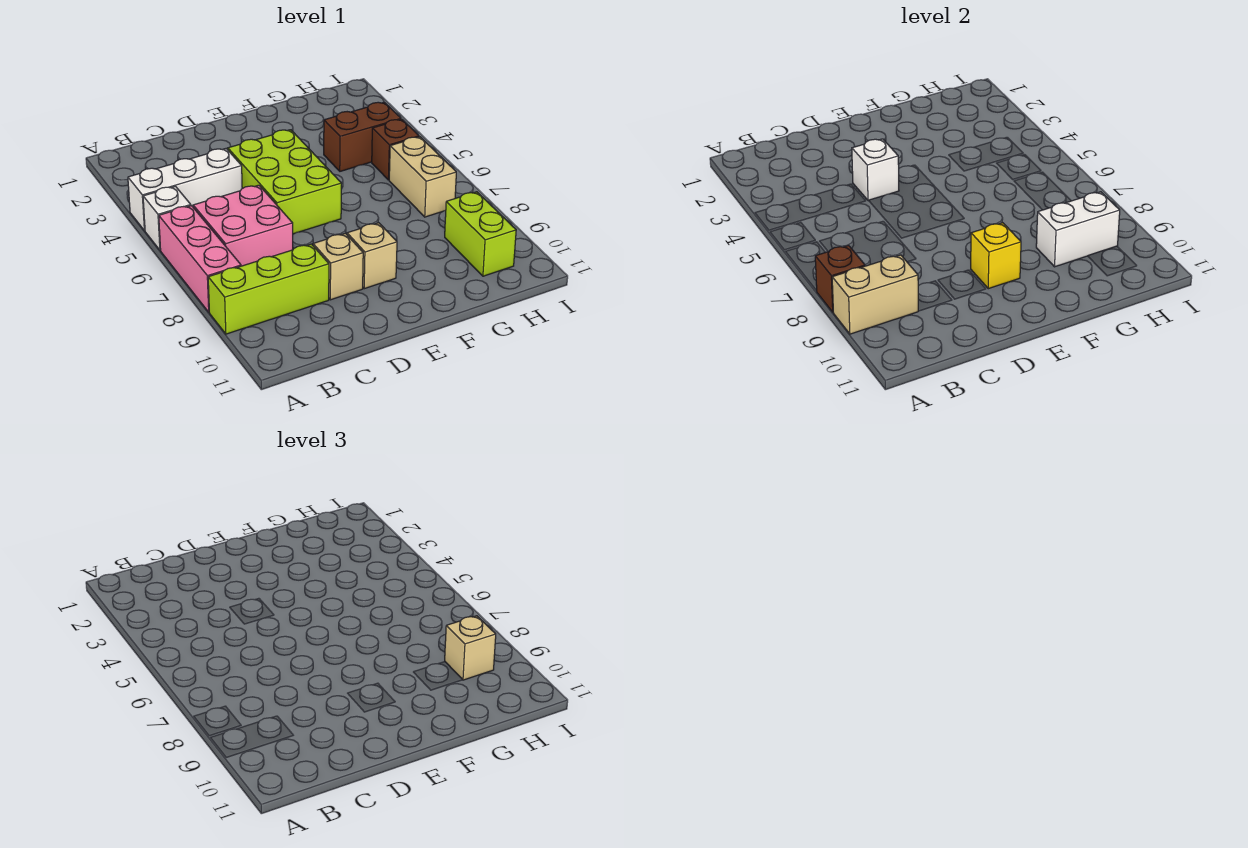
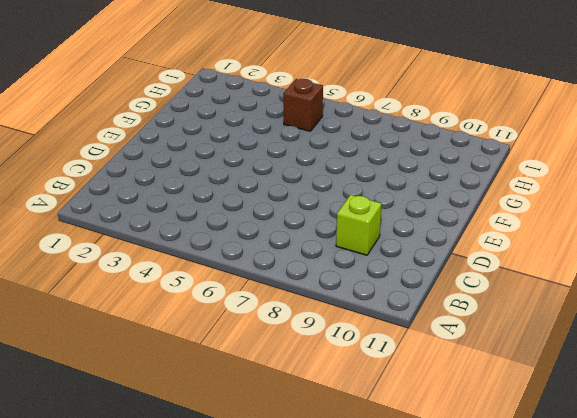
lime 1x1 brick [336,195,382,255] -> lime 1x3 brick [208,244,329,334]
none -> white 1x3 brick [128,149,242,231]
none -> white 1x1 brick [143,186,191,250]
none -> pink 1x3 brick [159,206,241,312]

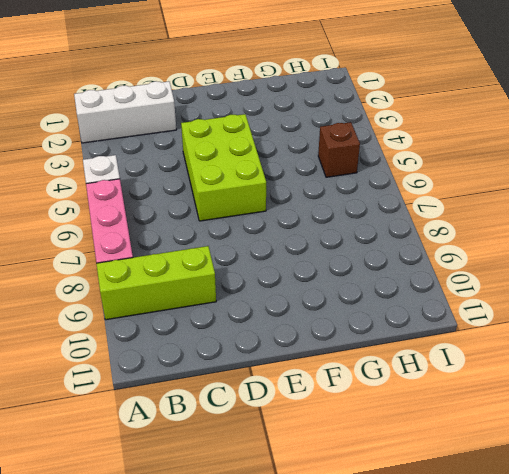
white 1x3 brick [74,81,176,143] -> white 1x3 brick moved to [128,149,242,231]
none -> pink 2x2 brick [193,185,293,266]
none -> tan 1x1 brick [313,233,363,300]
none -> tan 1x1 brick [347,223,397,289]

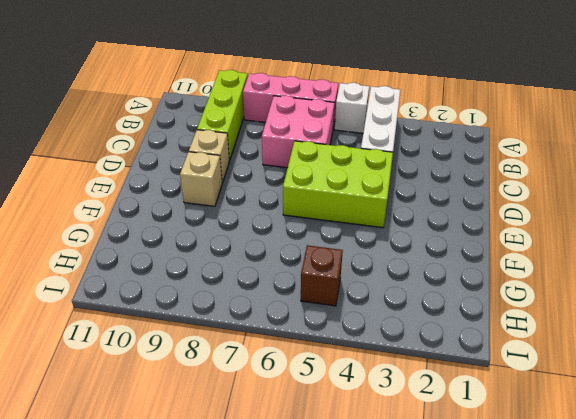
none -> brown 1x2 brick [324,102,401,171]
none -> tan 1x2 brick [389,137,456,217]
none -> lime 1x2 brick [445,192,516,276]

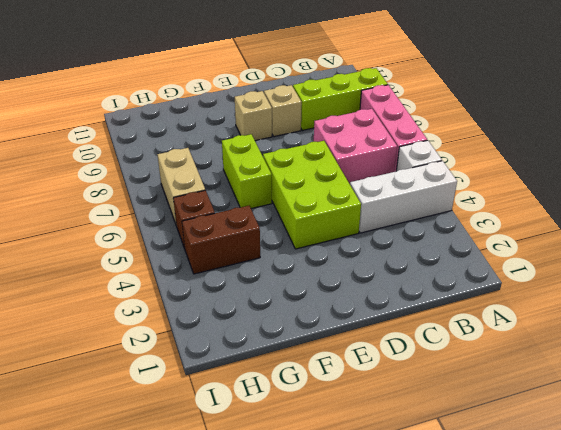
lime 1x2 brick [222,134,272,209] -> lime 1x2 brick moved to [445,192,516,276]
none -> brown 1x1 brick [815,245,865,312]
none -> tan 1x2 brick [832,255,918,334]
none -> white 1x1 brick [852,139,899,201]

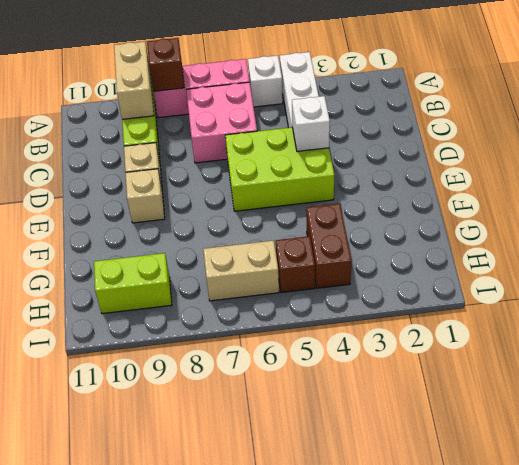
none -> yellow 1x1 brick [971,223,1021,289]
none -> white 1x2 brick [1036,192,1120,267]
none -> tan 1x1 brick [445,616,496,680]

